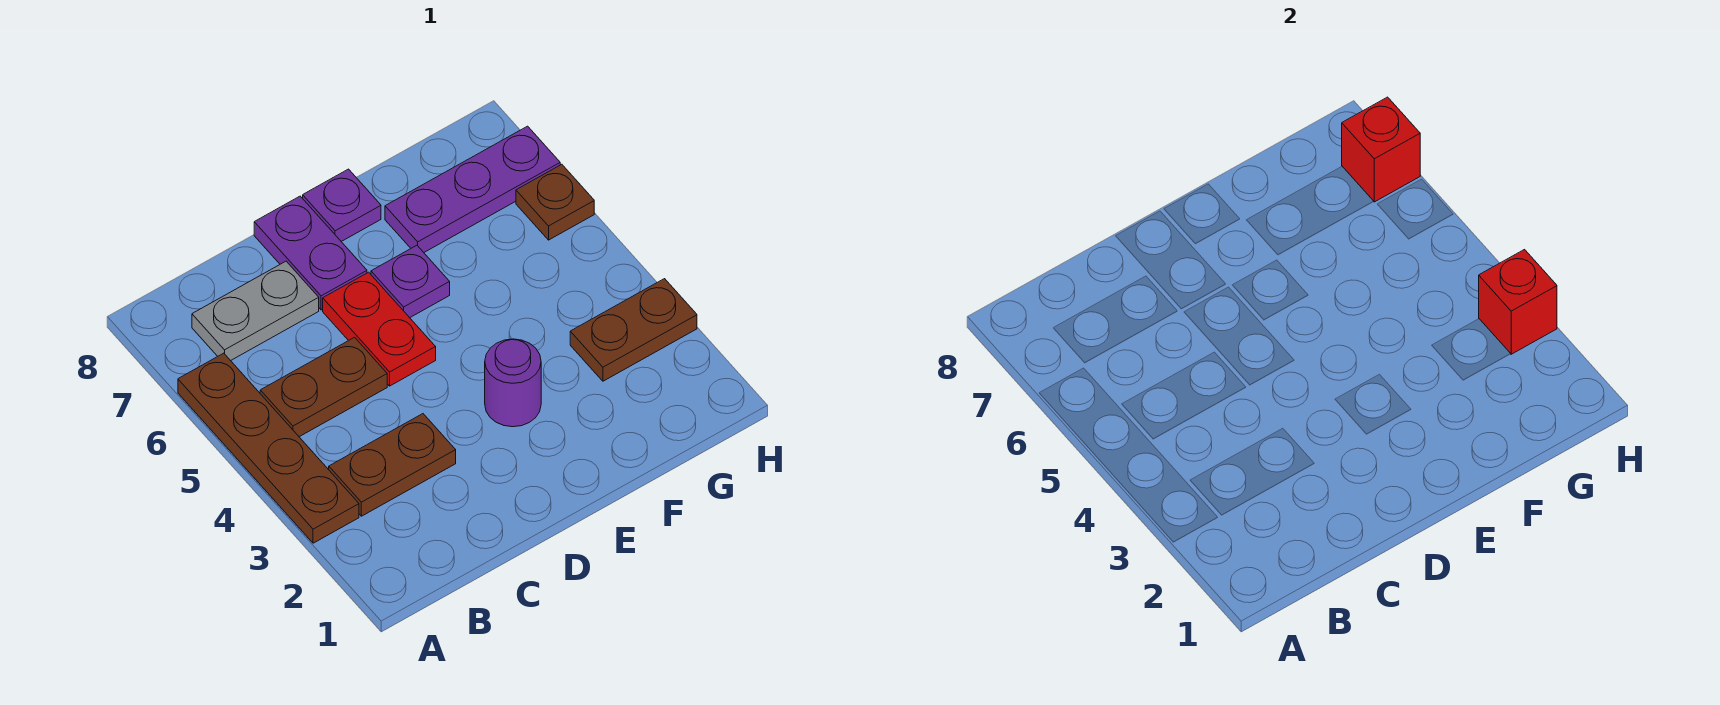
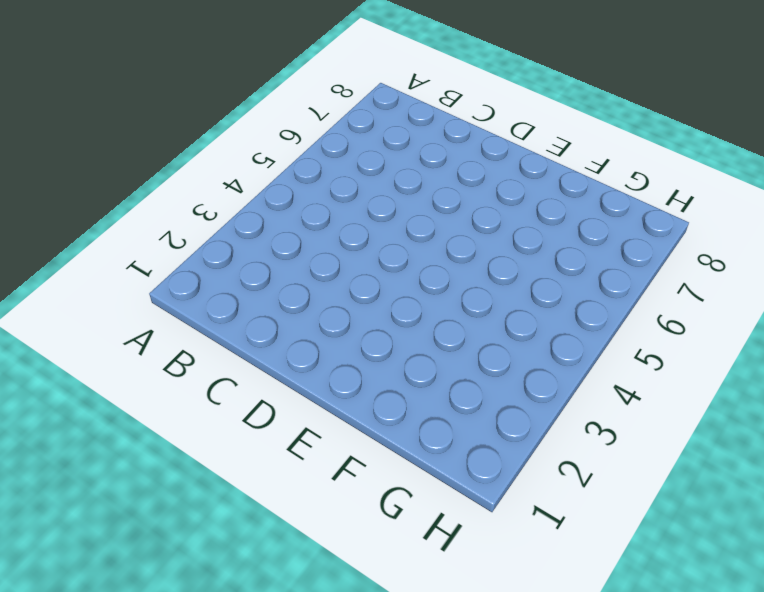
none -> brown 1x4 plate [178,353,359,543]
none -> brown 1x2 plate [329,414,456,516]
none -> brown 1x2 plate [260,337,387,437]

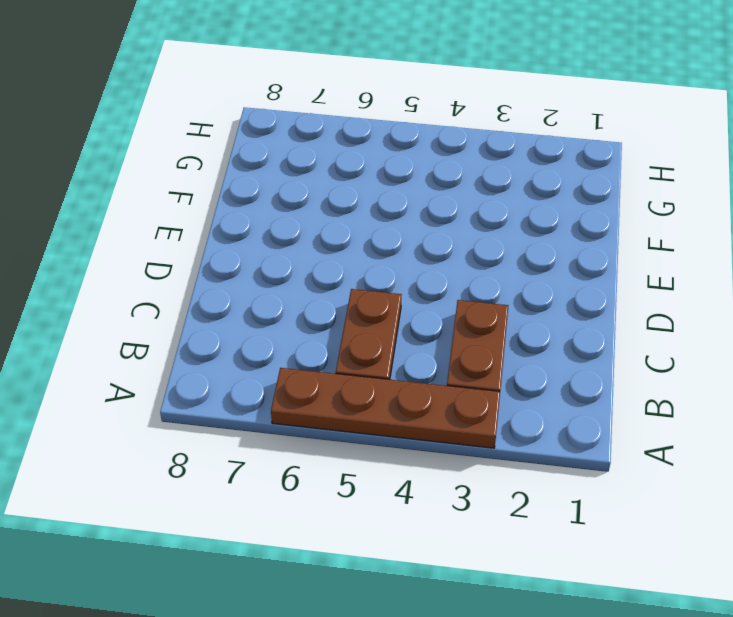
none -> grey 1x2 plate [192,261,319,361]
none -> red 1x2 plate [323,272,436,386]
none -> purple 1x2 plate [254,196,367,310]

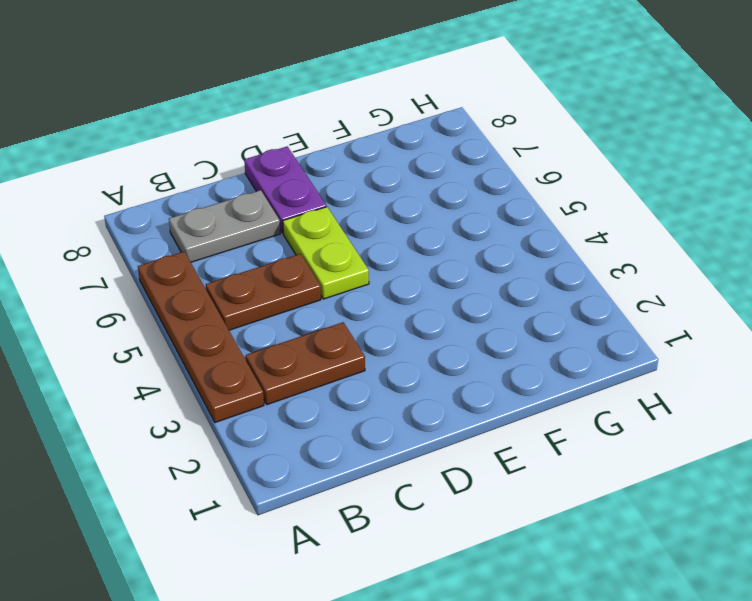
lime 1x2 plate [283,207,369,299] -> red 1x2 plate [323,272,436,386]
none -> purple 1x1 round brick [485,339,541,427]
none -> purple 1x1 plate [371,245,450,318]
none -> purple 1x1 plate [303,169,381,242]

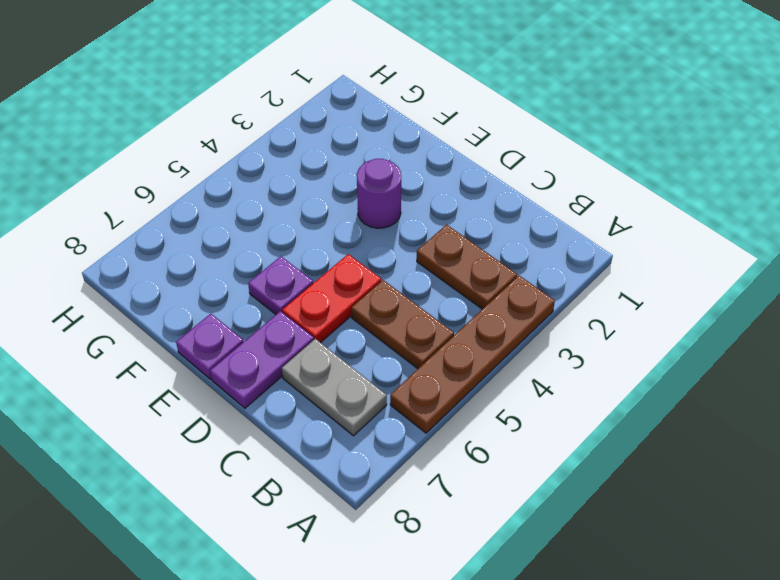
none -> purple 1x3 plate [385,126,560,252]
none -> brown 1x2 plate [570,279,697,381]
none -> brown 1x1 plate [516,164,594,240]

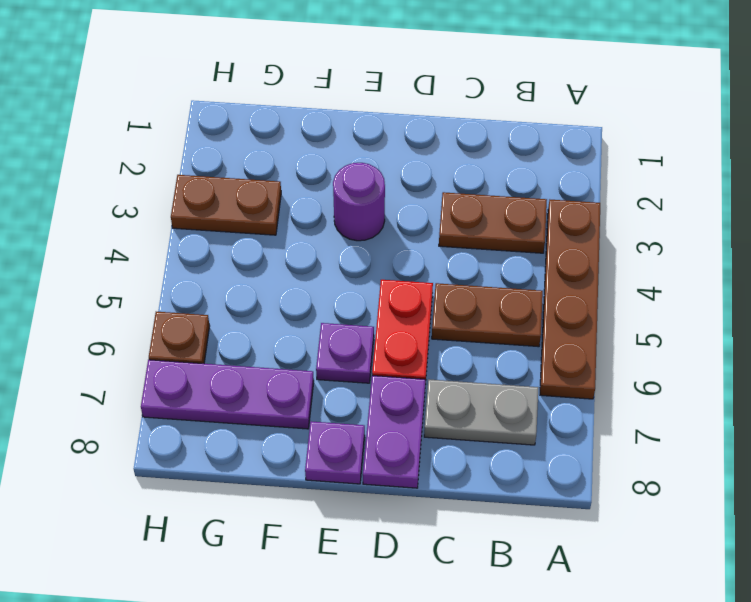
none -> red 1x1 brick [1479,250,1557,354]
none -> red 1x1 brick [1342,97,1420,202]

